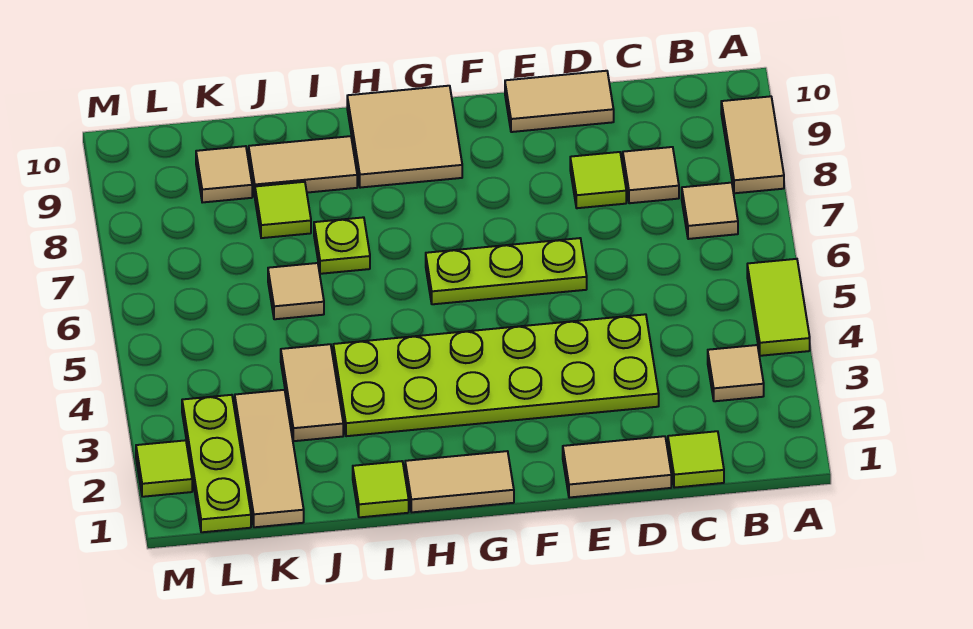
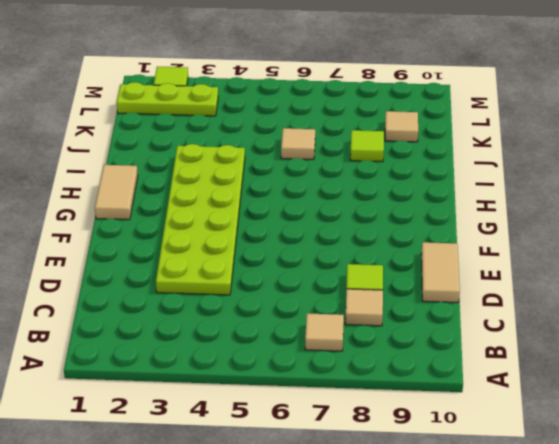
none -> lime 1x2 tile [747,259,810,356]
none -> tan 1x2 tile [721,96,784,193]
none -> tan 1x1 tile [708,345,764,401]

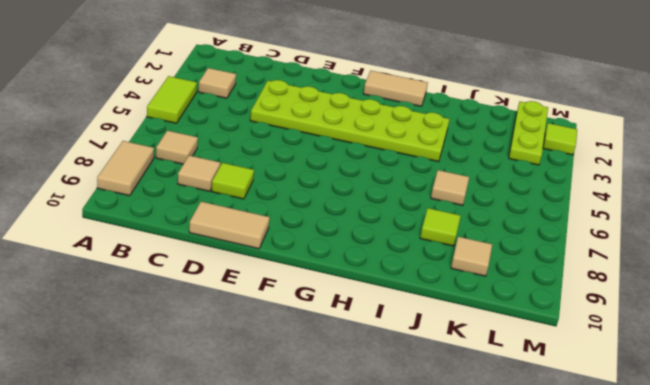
none -> lime 1x1 tile [668,431,724,488]
none -> tan 1x2 tile [563,436,671,498]
none -> lime 1x3 plate [426,238,587,304]

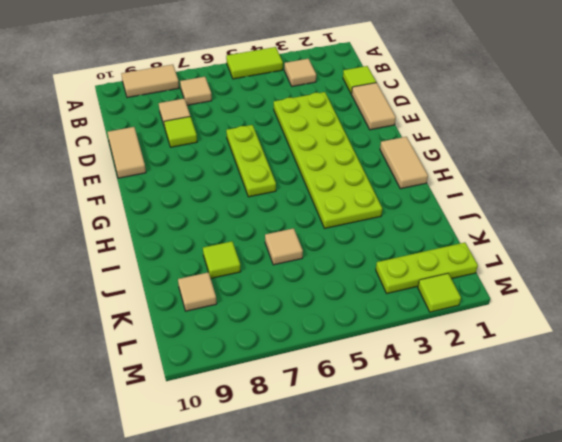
none -> tan 2x2 tile [347,86,462,188]
none -> lime 1x1 tile [353,461,409,517]
none -> lime 1x1 plate [314,217,370,274]

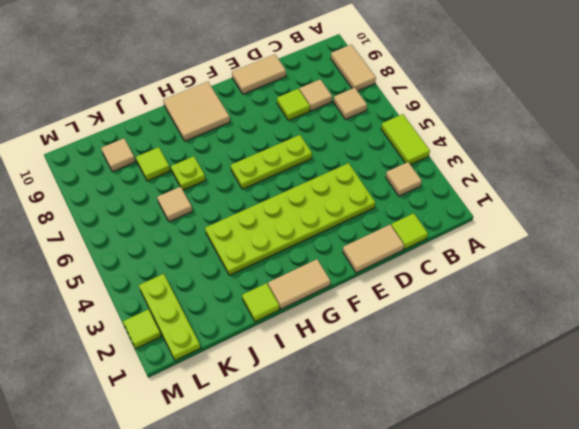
none -> tan 1x2 tile [249,136,357,196]
none -> tan 1x2 tile [281,344,343,441]
none -> tan 1x3 tile [235,390,304,527]

